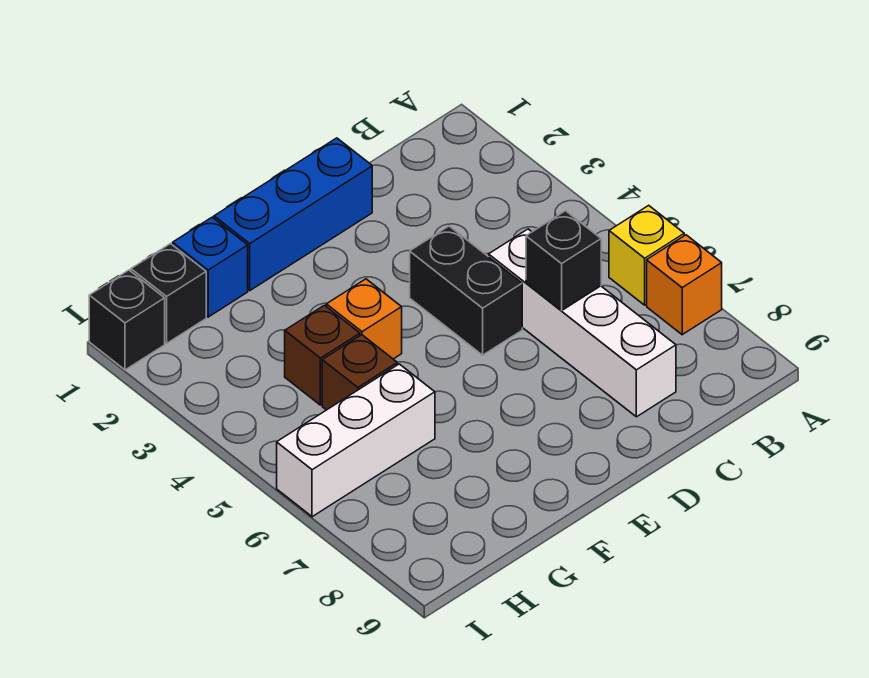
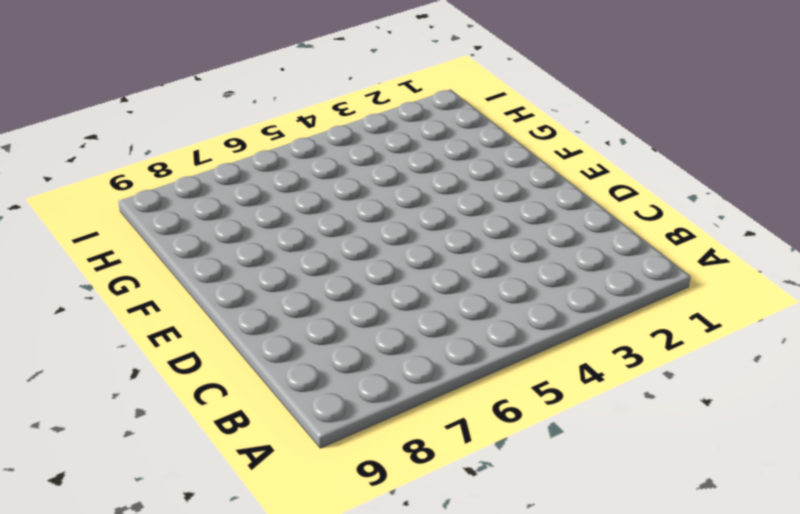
none -> yellow 1x1 brick [609,205,684,305]
none -> orange 1x1 brick [647,235,722,335]
none -> white 1x4 brick [489,229,676,417]

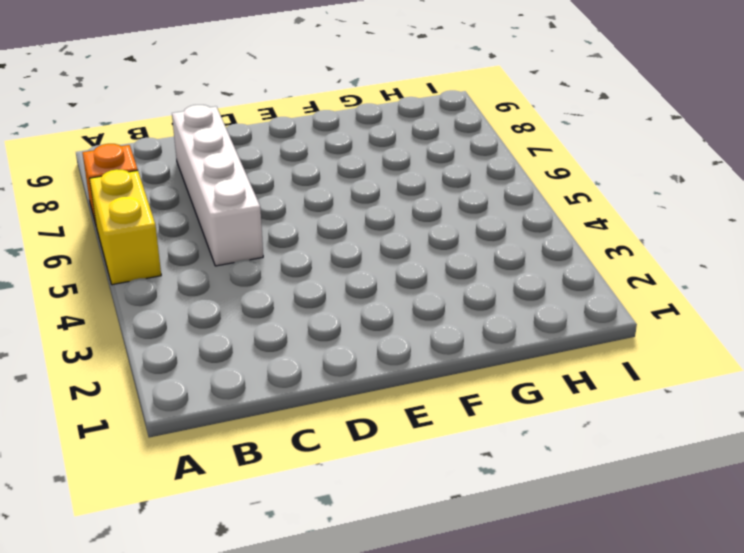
yellow 1x2 brick [89,169,161,285] -> yellow 1x1 brick [609,205,684,305]
none -> blue 1x3 brick [214,138,372,290]
none -> black 1x2 brick [410,226,522,355]
none -> orange 1x1 brick [326,279,402,359]

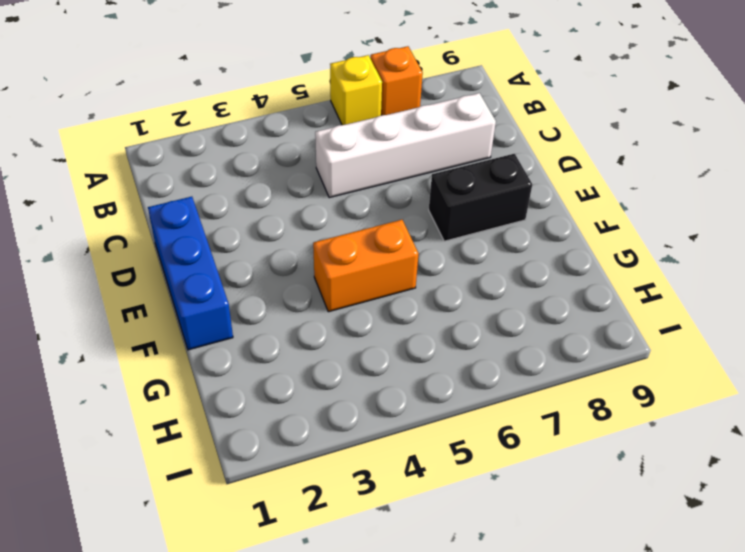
black 1x2 brick [429,154,532,241] -> black 1x2 brick moved to [410,226,522,355]
orange 1x2 brick [313,220,419,312] -> orange 1x1 brick [326,279,402,359]
none -> blue 1x1 brick [173,217,248,317]
none -> brown 1x1 brick [285,305,360,405]
none -> brown 1x1 brick [322,335,397,410]

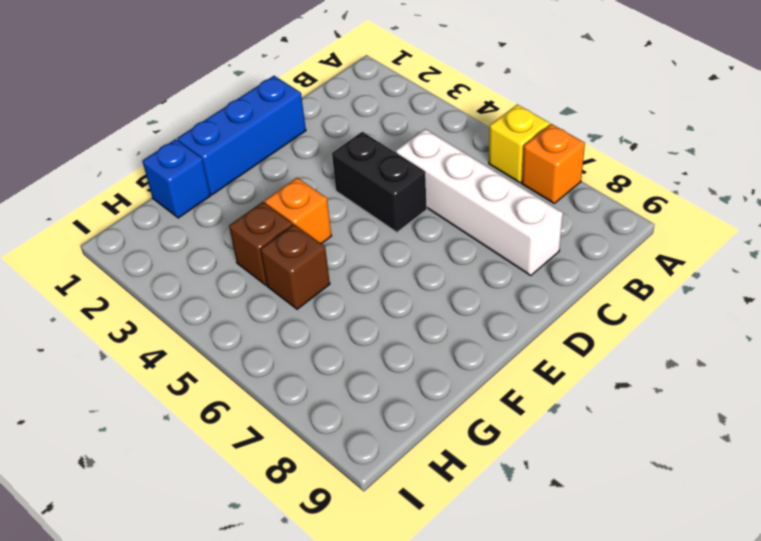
none -> white 1x3 brick [277,364,435,517]
none -> black 1x1 brick [131,244,206,343]
none -> black 1x1 brick [89,270,165,370]

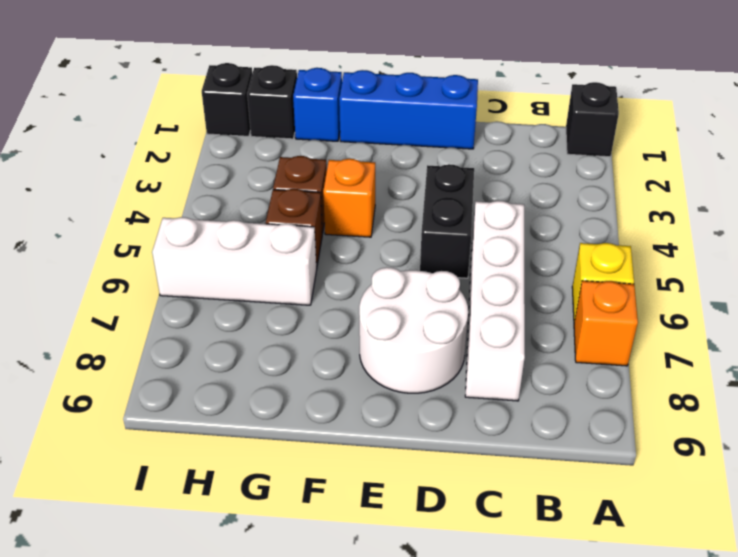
black 1x1 brick [566,82,619,157] -> black 1x1 brick moved to [526,211,601,310]
white 2x2 round brick [359,267,468,393] -> none

